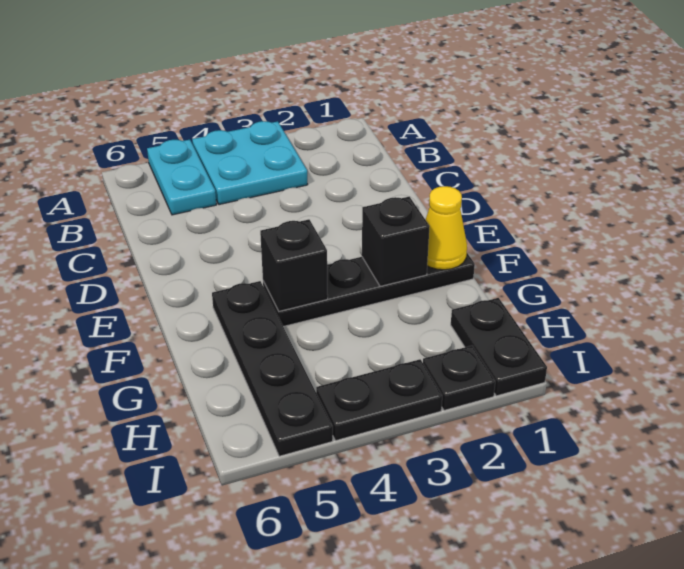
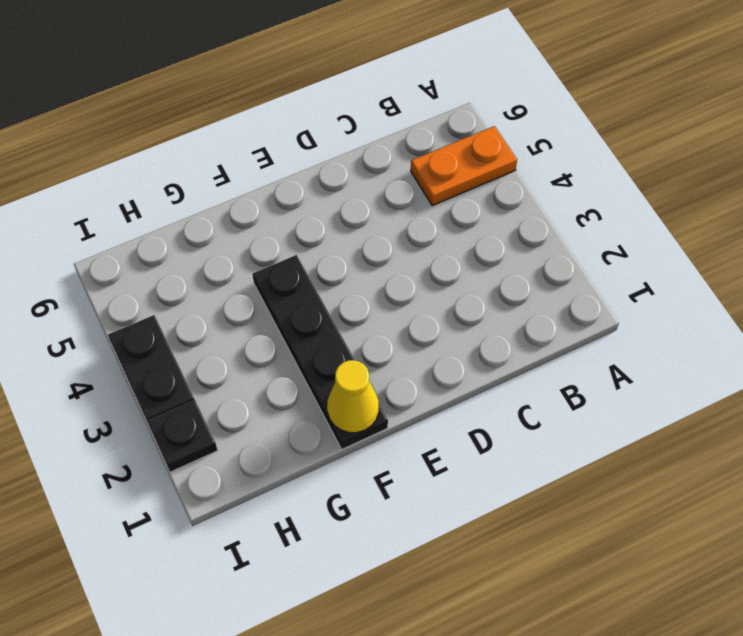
orange 1x2 plate [411,126,517,205] -> cyan 1x2 plate [147,140,216,215]
none -> cyan 2x2 plate [192,121,308,205]
none -> black 1x4 plate [212,281,333,456]

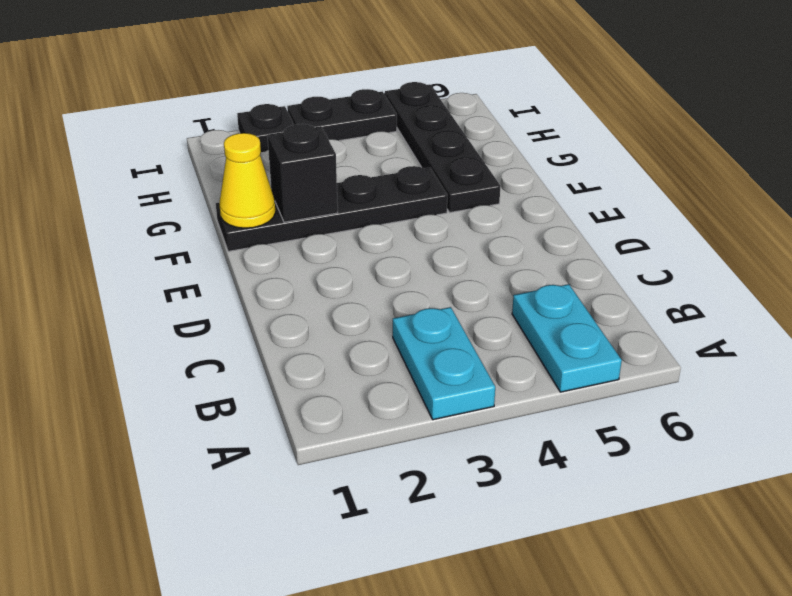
cyan 1x2 plate [393,307,495,420] -> cyan 2x2 plate [192,121,308,205]
none -> black 1x2 plate [451,298,547,396]
none -> black 1x1 brick [260,219,328,311]

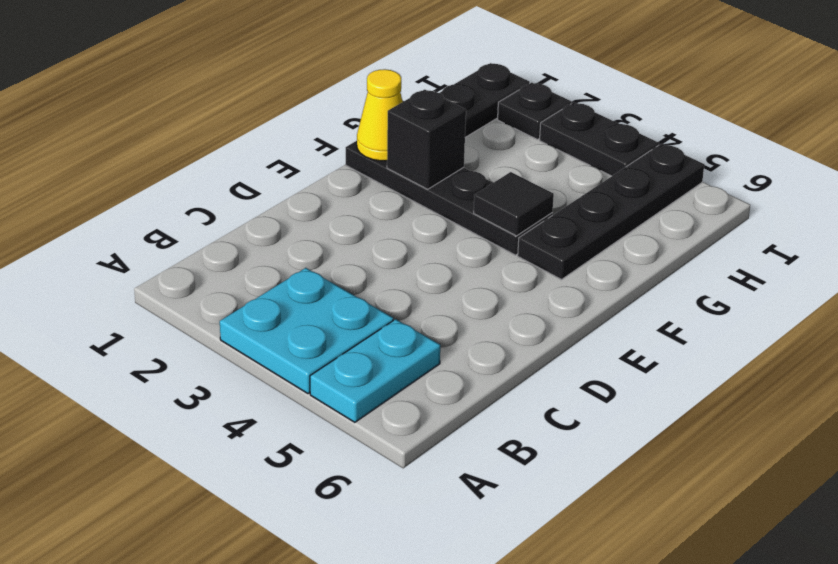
black 1x1 tile [474,172,554,236] -> black 1x1 brick [260,219,328,311]

